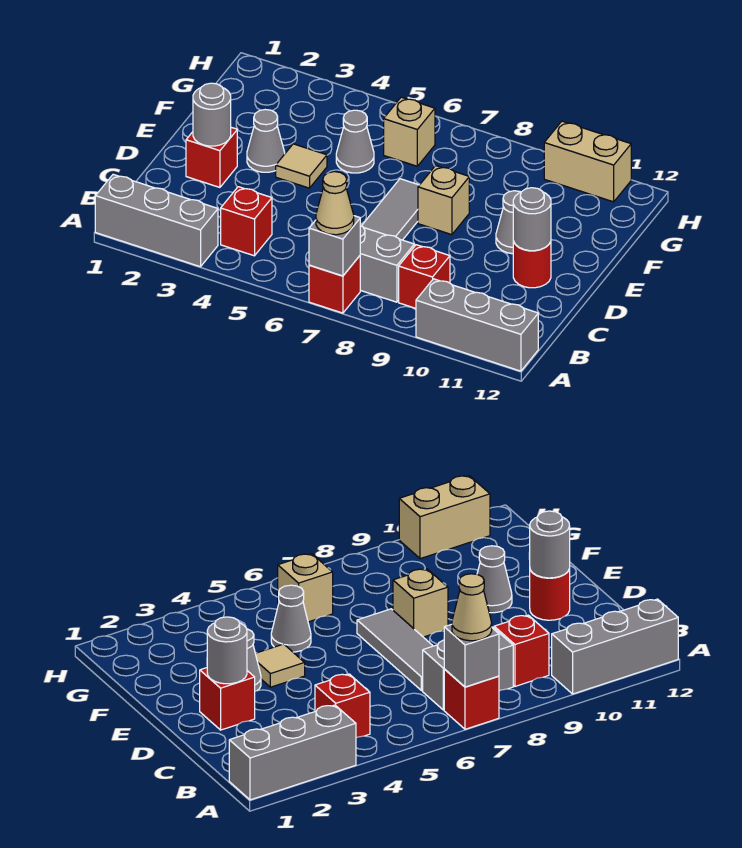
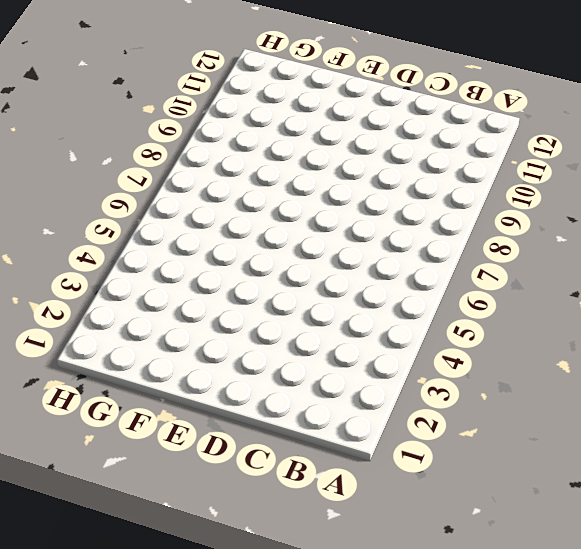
none -> grey 1x3 brick [95,174,218,267]
none -> red 1x1 brick [309,256,360,313]
none -> grey 1x3 brick [416,279,538,371]

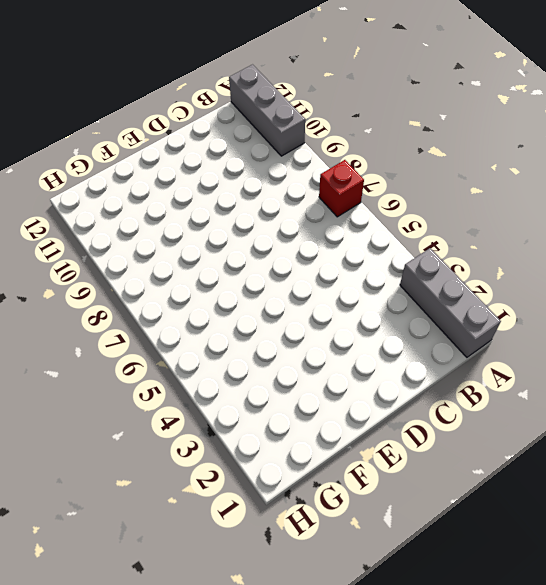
none -> red 1x1 brick [221,187,272,256]
none -> grey 1x2 brick [360,225,414,302]
none -> red 1x1 brick [399,245,450,308]

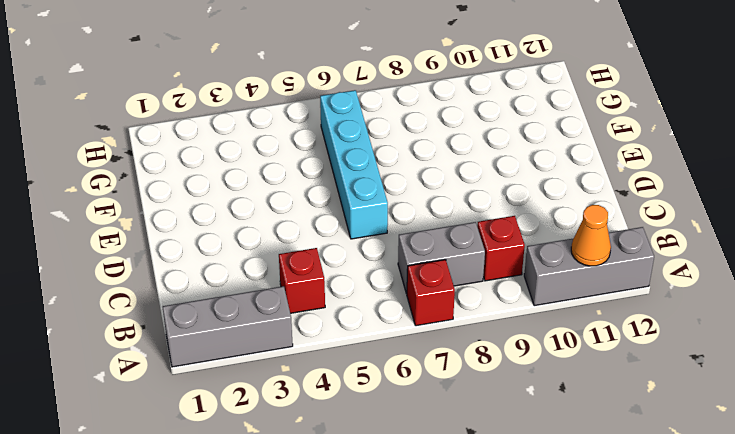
orange 1x1 cone [571,205,611,266] -> none
cyan 1x4 brick [320,90,388,239] -> tan 1x1 brick [384,97,435,166]
none -> grey 1x3 tile [362,179,419,240]
none -> red 1x1 brick [186,127,237,187]
none -> red 1x1 round brick [513,241,551,288]

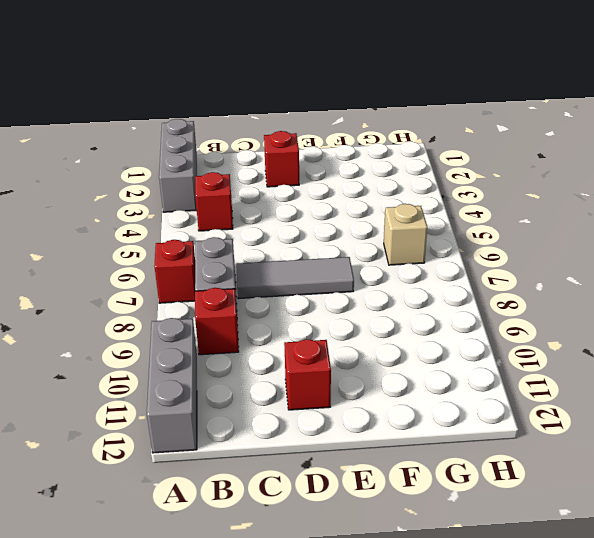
red 1x1 brick [284,339,331,410] -> red 1x1 round brick [513,241,551,288]
none -> grey 1x1 cone [247,110,285,172]
none -> tan 1x1 tile [276,144,327,188]
none -> tan 1x1 brick [418,166,469,235]

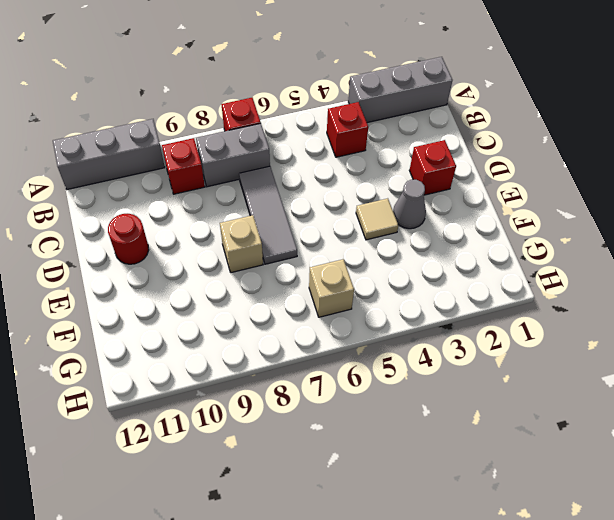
none -> grey 1x1 cone [496,191,520,254]
none -> grey 1x1 cone [336,110,374,173]
none -> tan 1x2 brick [544,121,631,202]

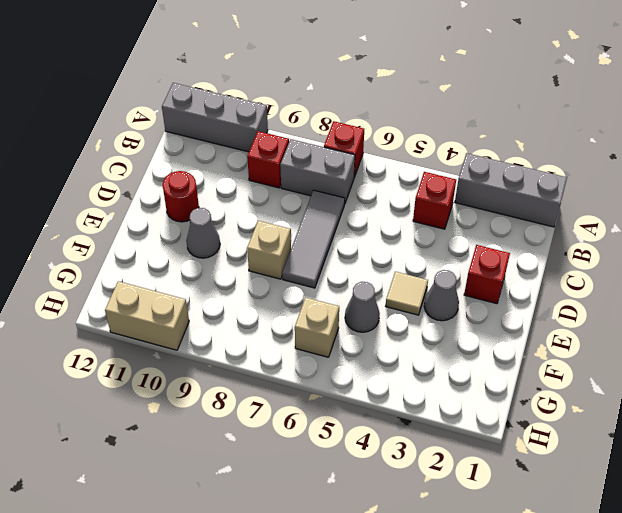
none -> grey 1x1 brick [309,216,360,276]
none -> grey 1x1 round brick [193,83,231,146]
none -> grey 1x1 round brick [513,188,551,251]

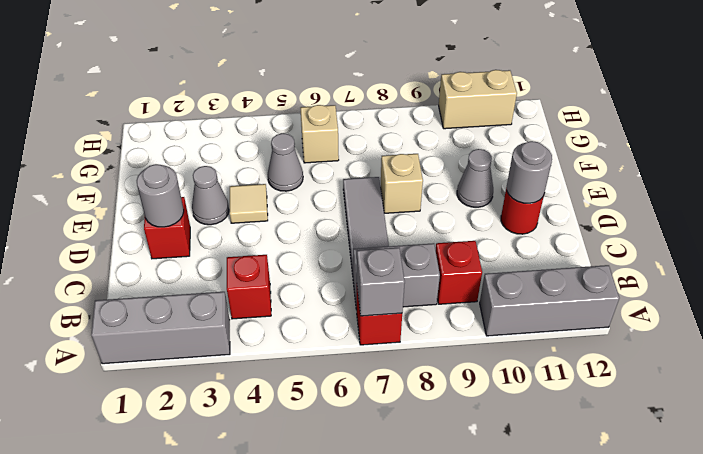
none -> tan 1x1 cone [316,172,354,235]

